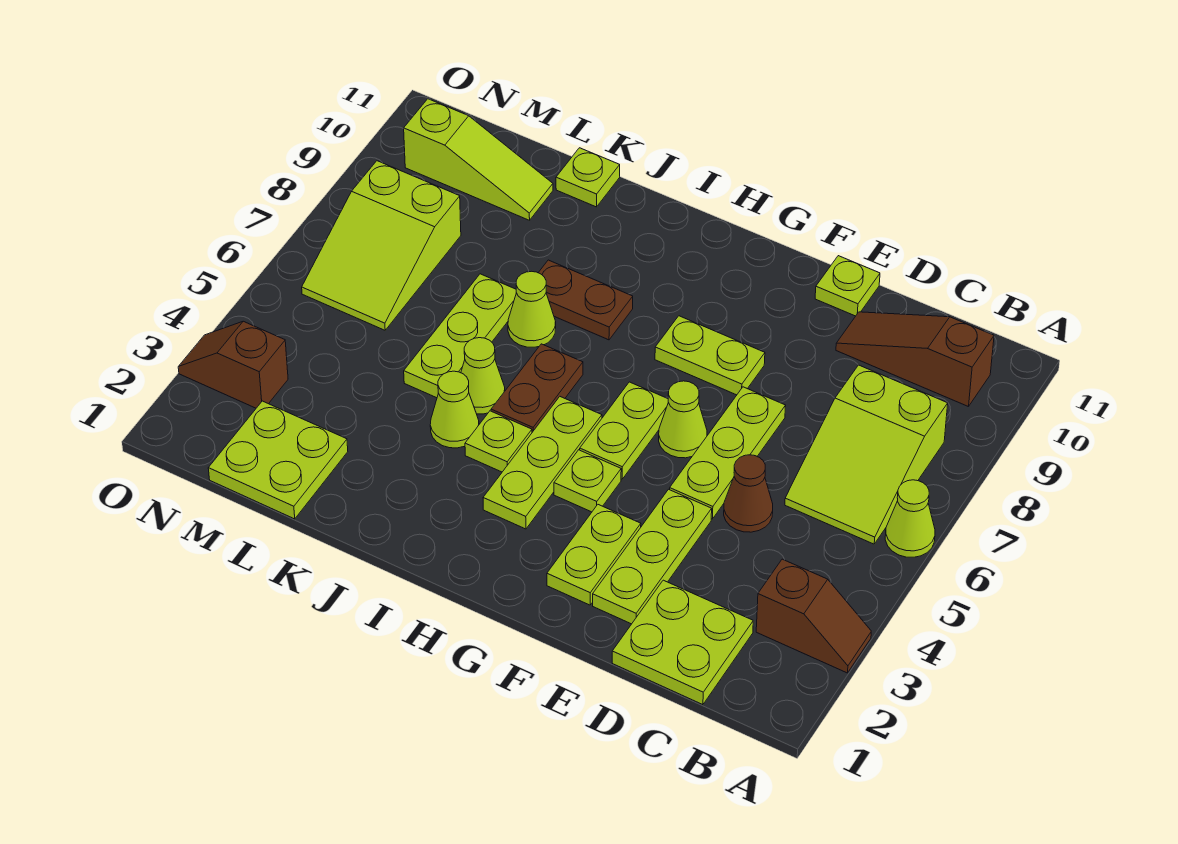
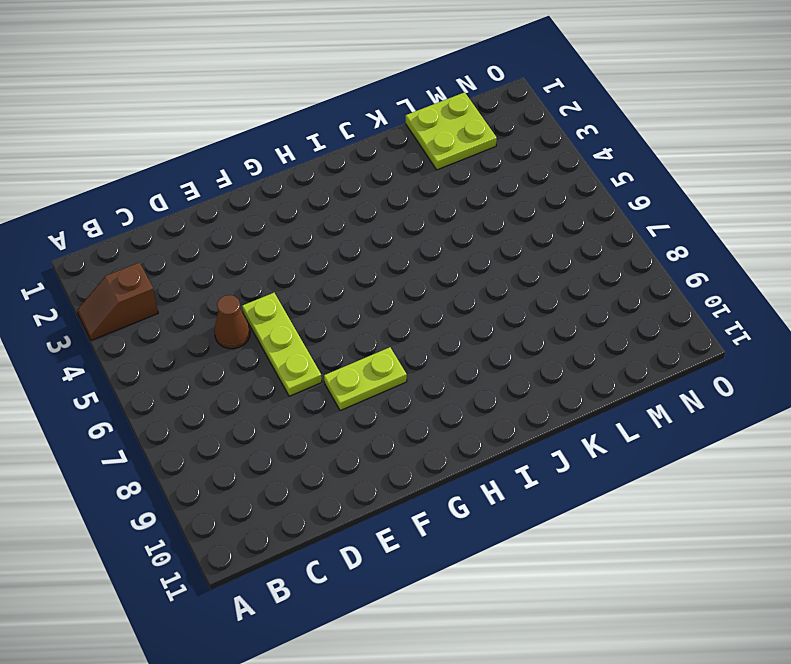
none -> lime 1x1 cone [885,480,935,557]
none -> lime 2x3 slope [785,365,948,544]
none -> brown 1x3 slope [836,312,994,407]

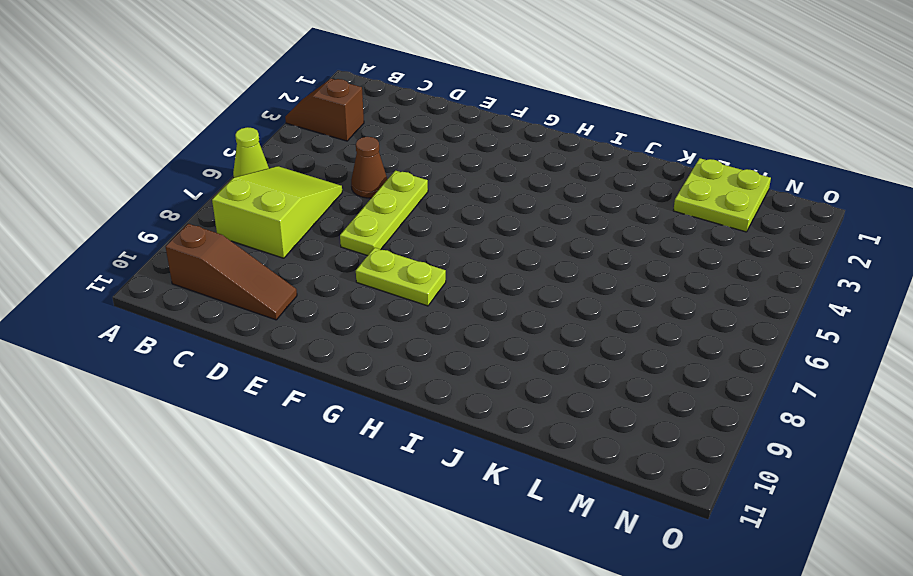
none -> lime 2x2 plate [612,580,753,705]
none -> lime 1x3 plate [593,489,712,624]
none -> lime 1x1 plate [815,256,880,316]

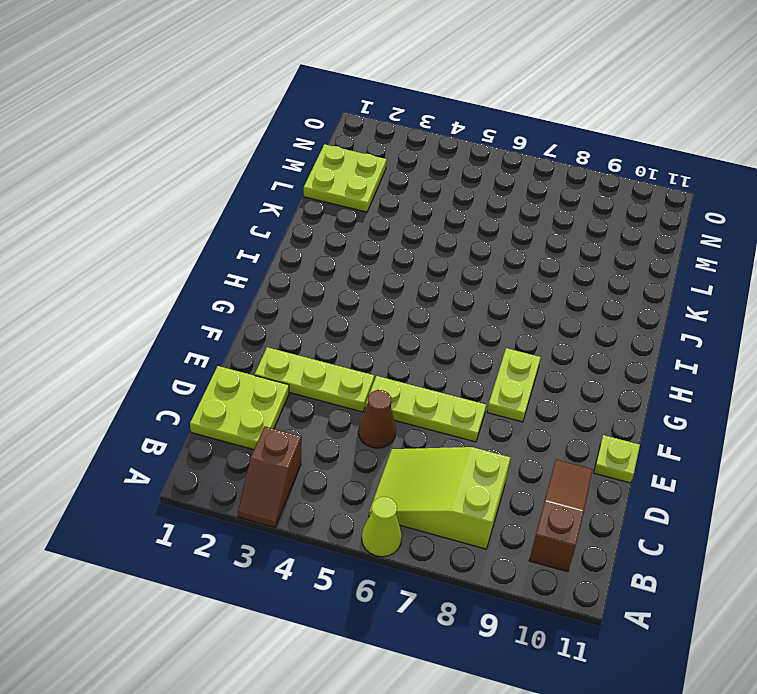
none -> lime 1x2 plate [547,505,641,605]
none -> lime 1x1 cone [659,381,707,458]
none -> lime 1x1 plate [554,450,621,512]

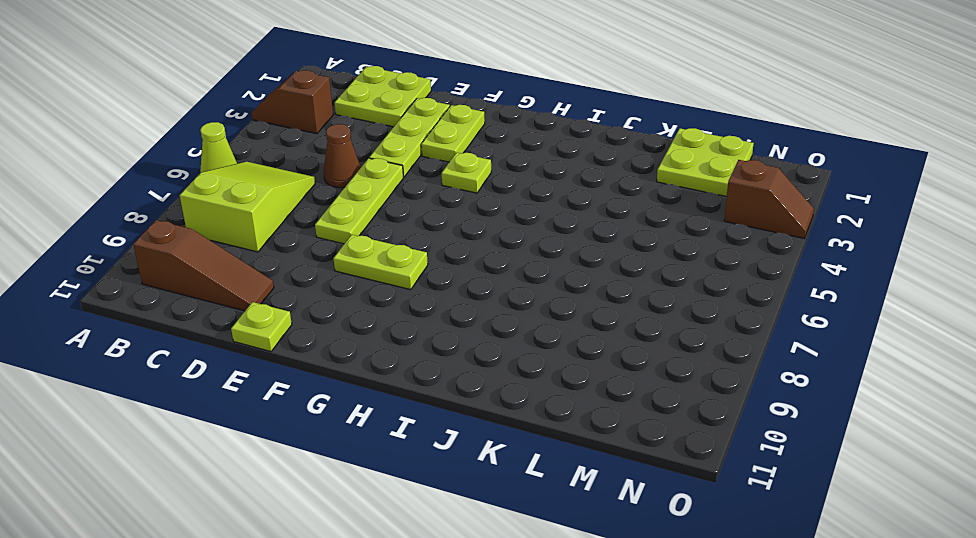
none -> lime 1x1 cone [659,381,707,458]
none -> lime 1x2 plate [580,382,668,479]
none -> lime 1x3 plate [483,397,602,529]

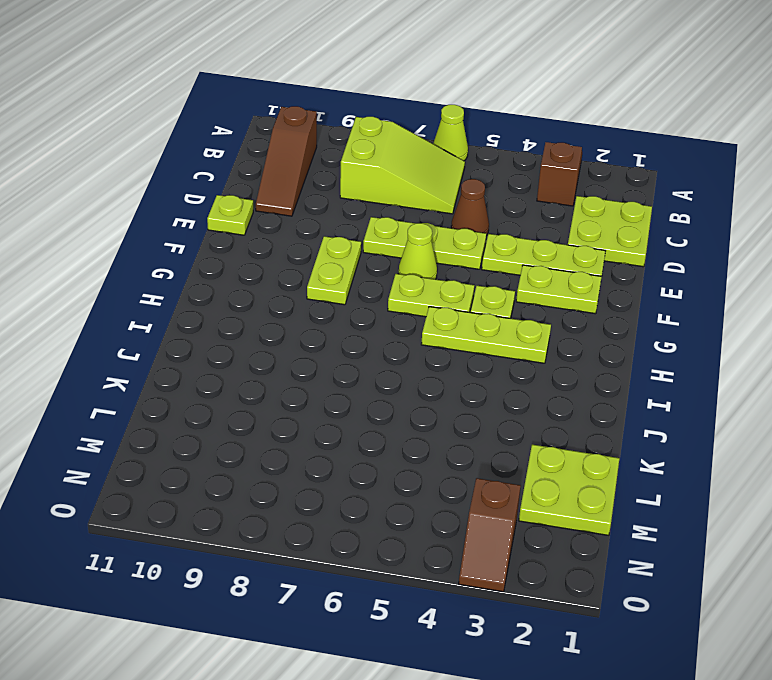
none -> lime 1x1 plate [465,411,532,472]
none -> brown 1x2 plate [491,344,583,432]
none -> brown 1x2 plate [538,260,633,340]

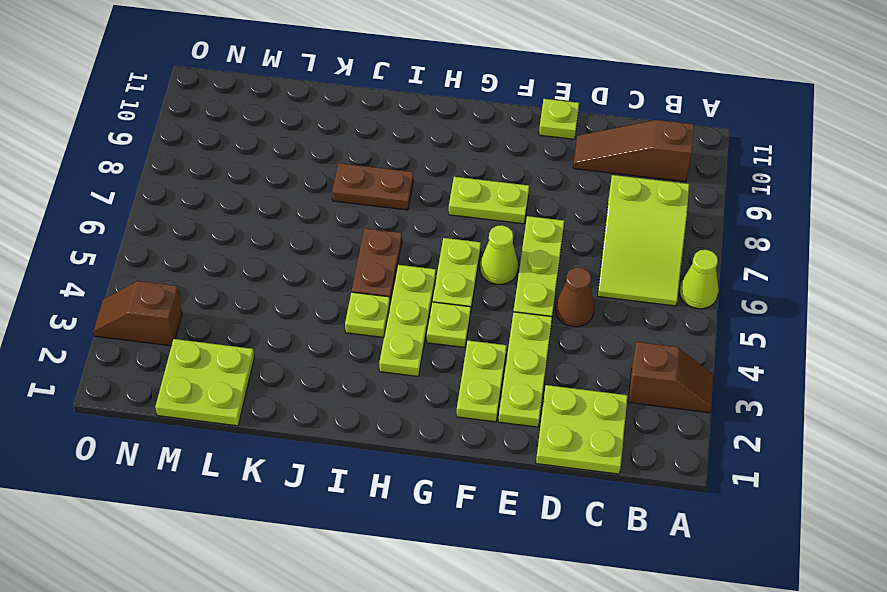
none -> lime 1x1 cone [430,371,479,448]
none -> lime 1x1 cone [461,338,505,414]
none -> lime 1x1 cone [508,271,556,347]

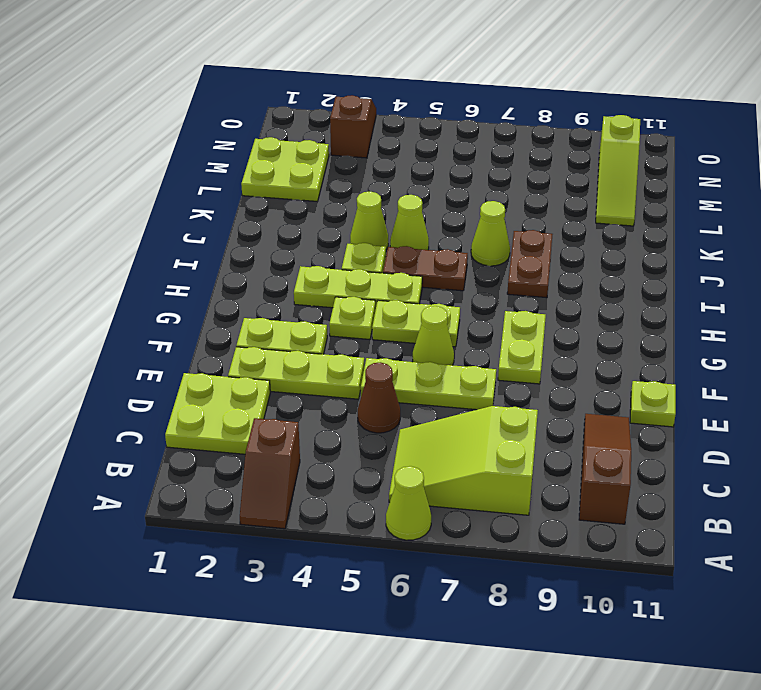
none -> lime 1x3 plate [404,274,516,398]
none -> lime 1x1 plate [556,148,620,207]
none -> lime 2x3 slope [302,161,461,330]

